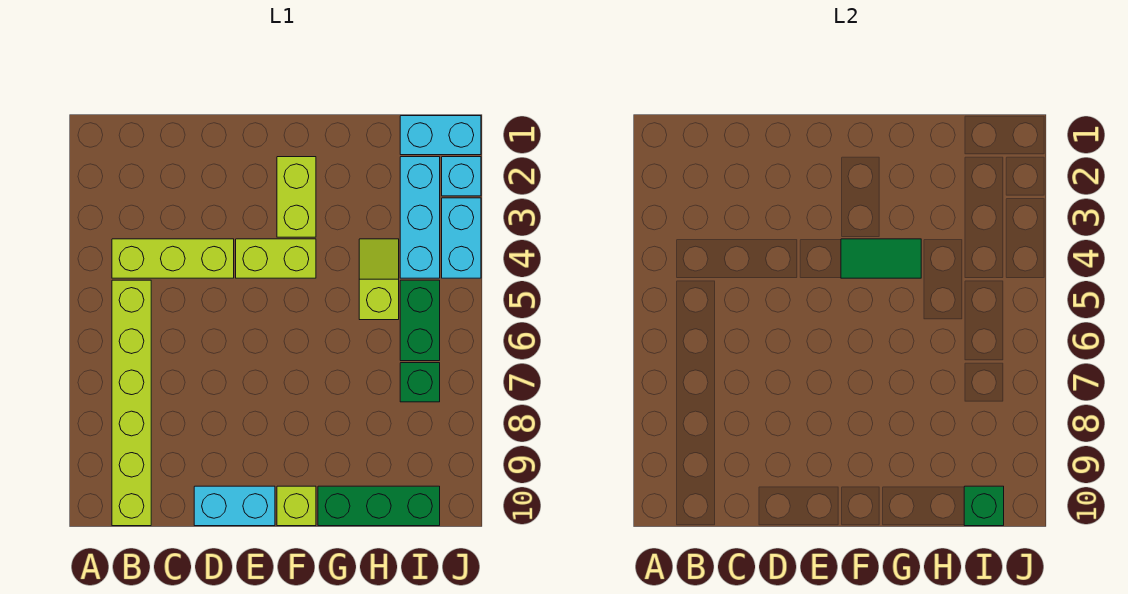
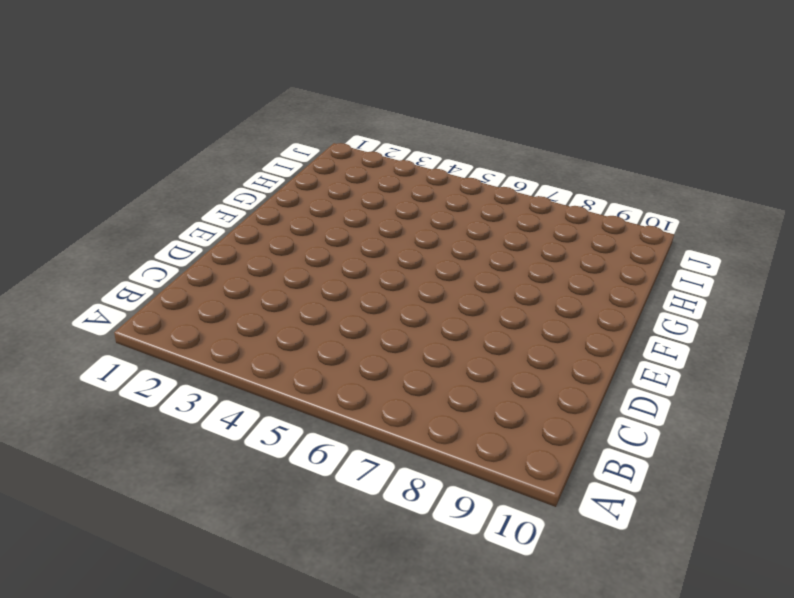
none -> lime 1x3 brick [112,239,234,278]
none -> lime 1x6 brick [112,280,151,526]
none -> cyan 1x2 brick [194,486,275,526]

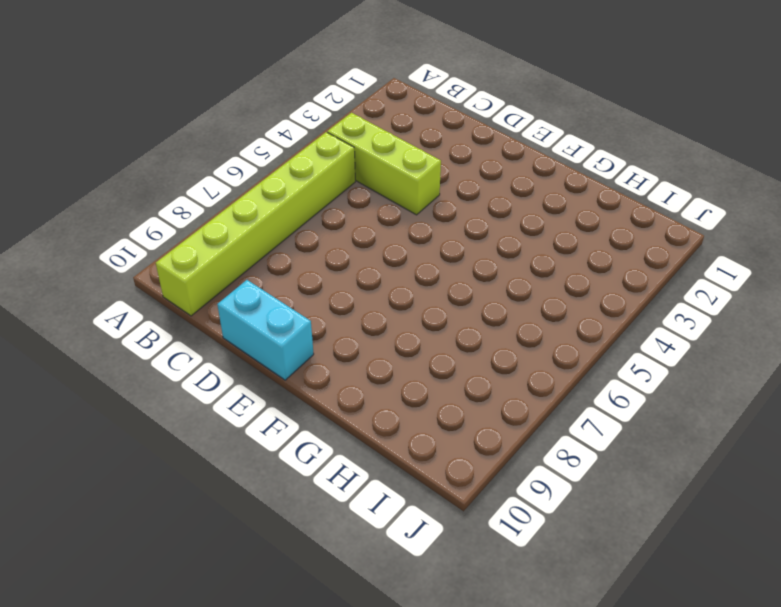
none -> lime 1x2 brick [236,239,316,278]
none -> lime 1x2 brick [277,157,316,237]
none -> lime 1x1 brick [277,486,316,526]

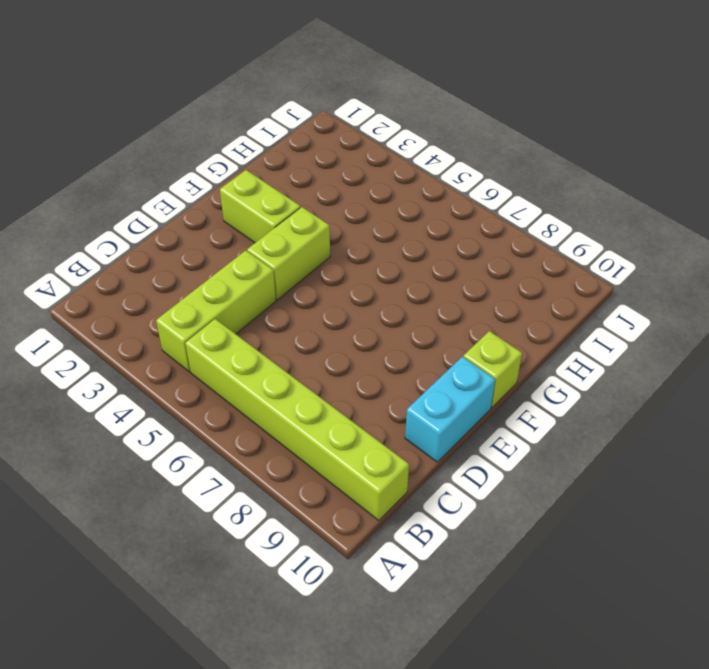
none -> green 1x3 brick [318,486,440,526]
none -> lime 1x2 slope [359,239,399,320]
none -> cyan 1x2 brick [400,116,481,155]

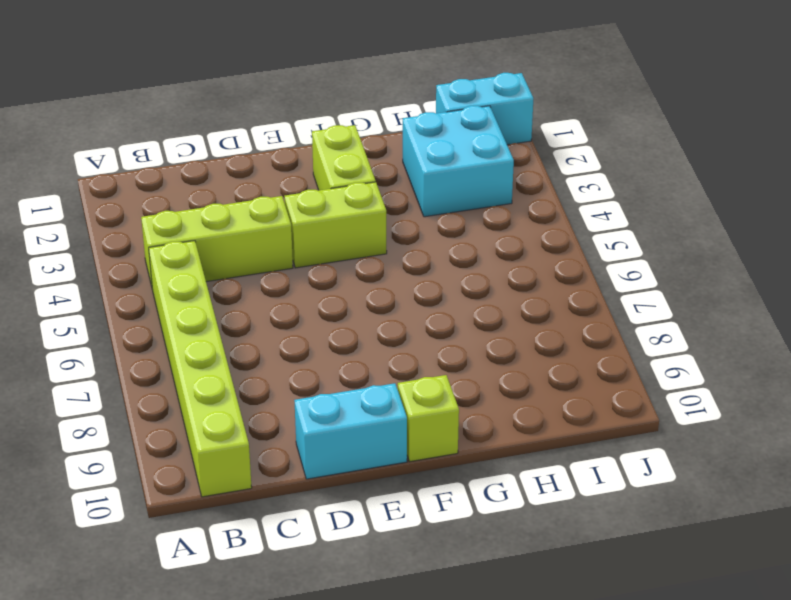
cyan 2x2 brick [403,106,514,217] -> cyan 1x3 brick [400,157,440,278]
none -> green 1x3 brick [318,486,440,526]
none -> lime 1x2 slope [359,239,399,320]
none -> green 1x2 brick [400,280,440,361]

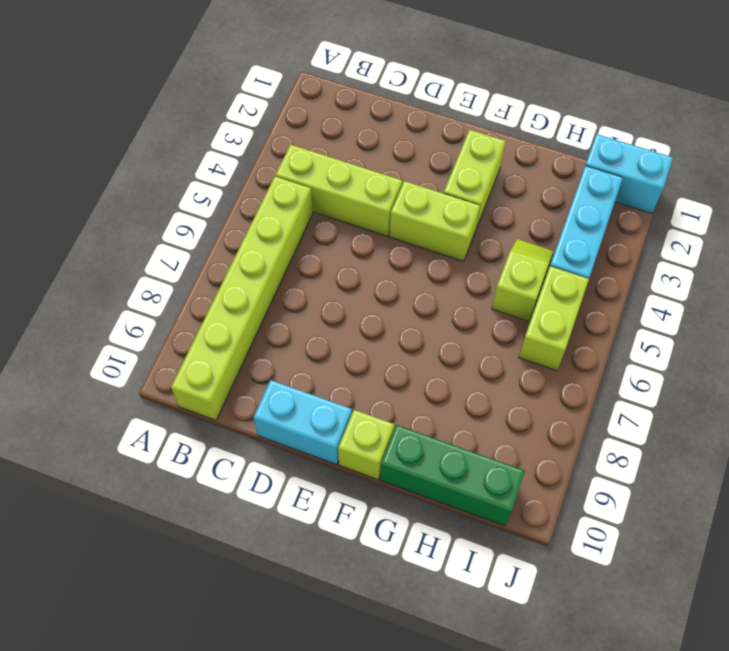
lime 1x2 brick [519,266,589,371] -> green 1x2 brick [400,280,440,361]
none -> green 1x1 brick [400,363,440,402]
none -> cyan 1x1 brick [442,157,481,196]
none -> cyan 1x2 brick [442,198,481,278]

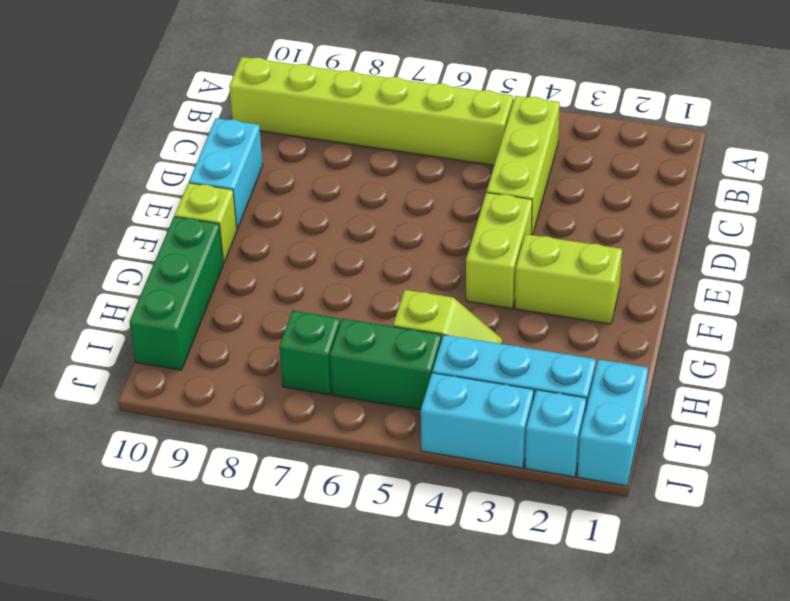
none -> green 1x2 tile [841,239,921,278]
none -> green 1x1 brick [964,486,1004,526]

